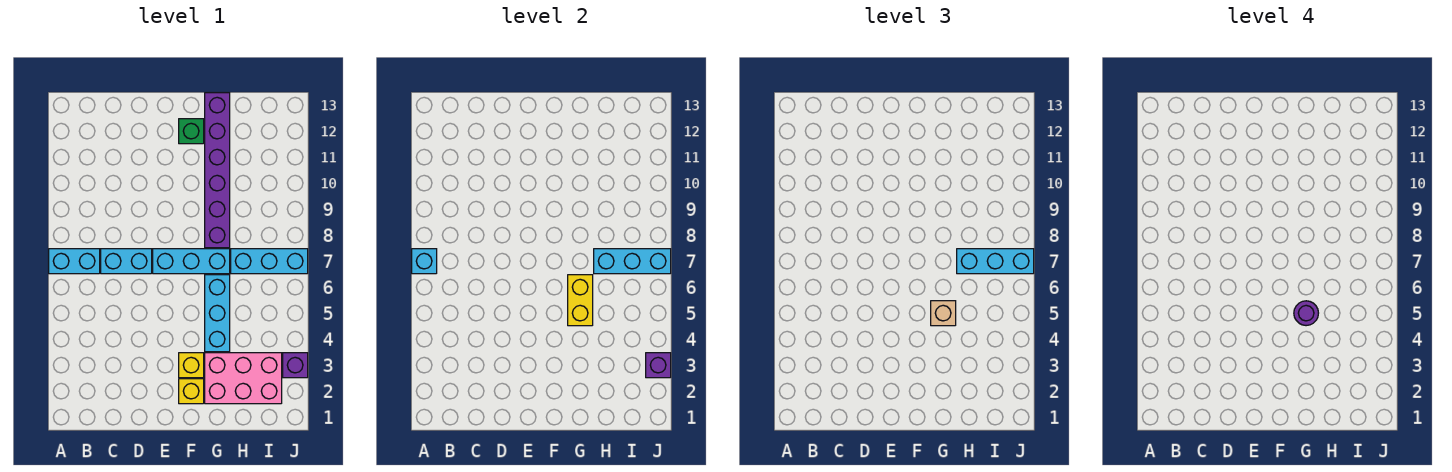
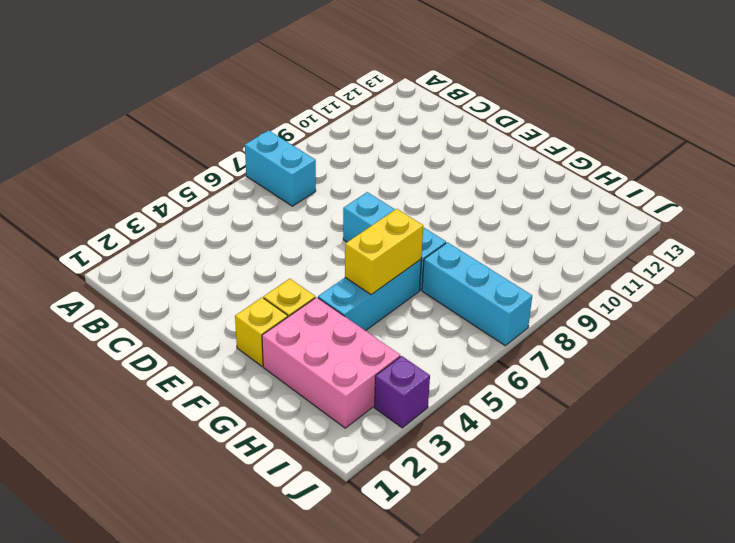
none -> cyan 1x2 brick [101,249,152,274]
none -> green 1x1 brick [179,119,204,144]
none -> purple 1x6 brick [205,93,230,248]

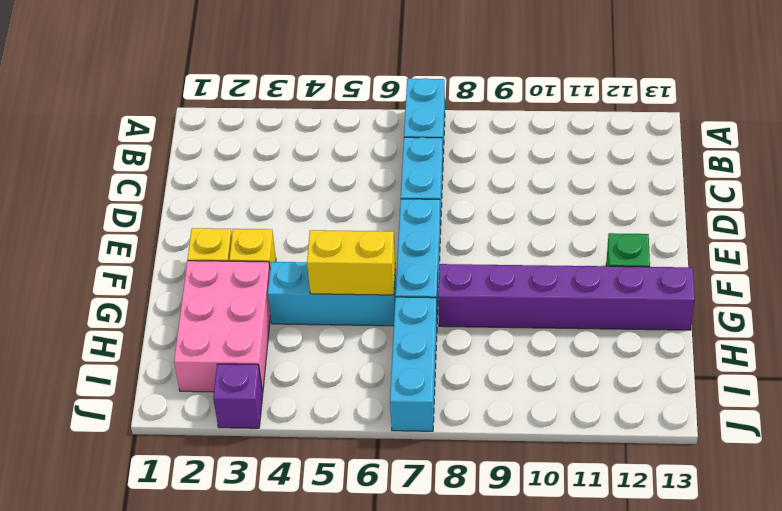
none -> cyan 1x1 brick [412,249,437,274]
none -> cyan 1x3 brick [594,249,671,274]
none -> purple 1x1 brick [646,353,671,378]

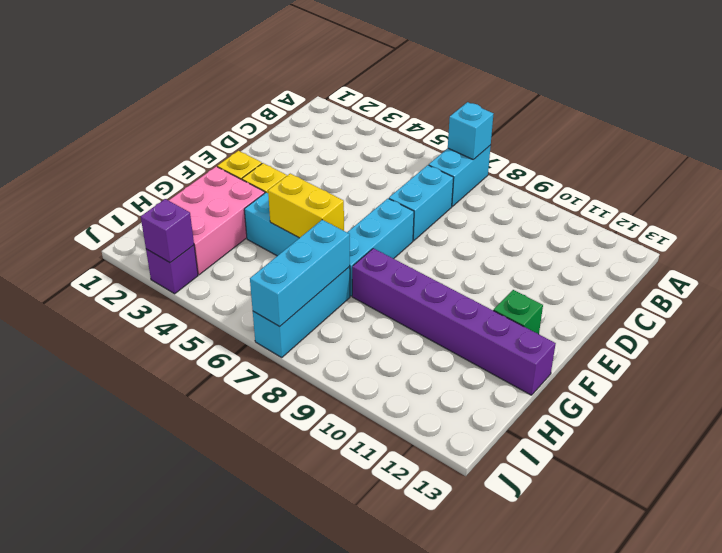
none -> tan 1x1 brick [931,301,956,326]
none -> cyan 1x3 brick [957,249,1034,274]
none -> purple 1x1 round brick [1294,301,1318,326]

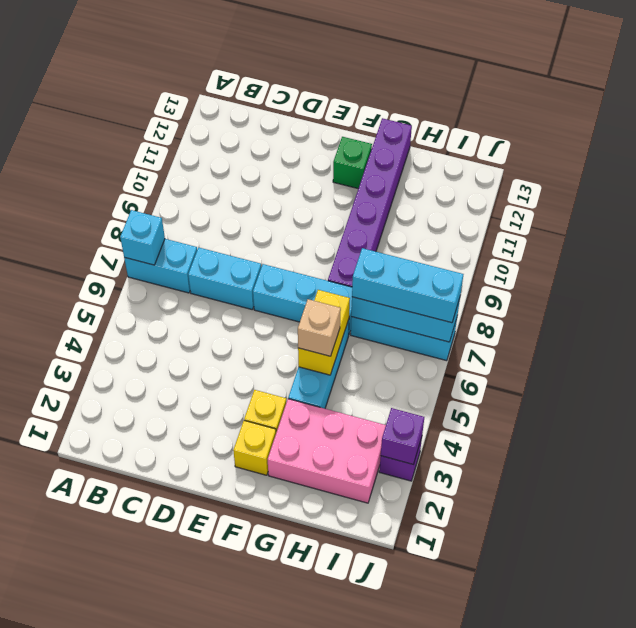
none -> purple 1x1 round brick [1294,301,1318,326]

